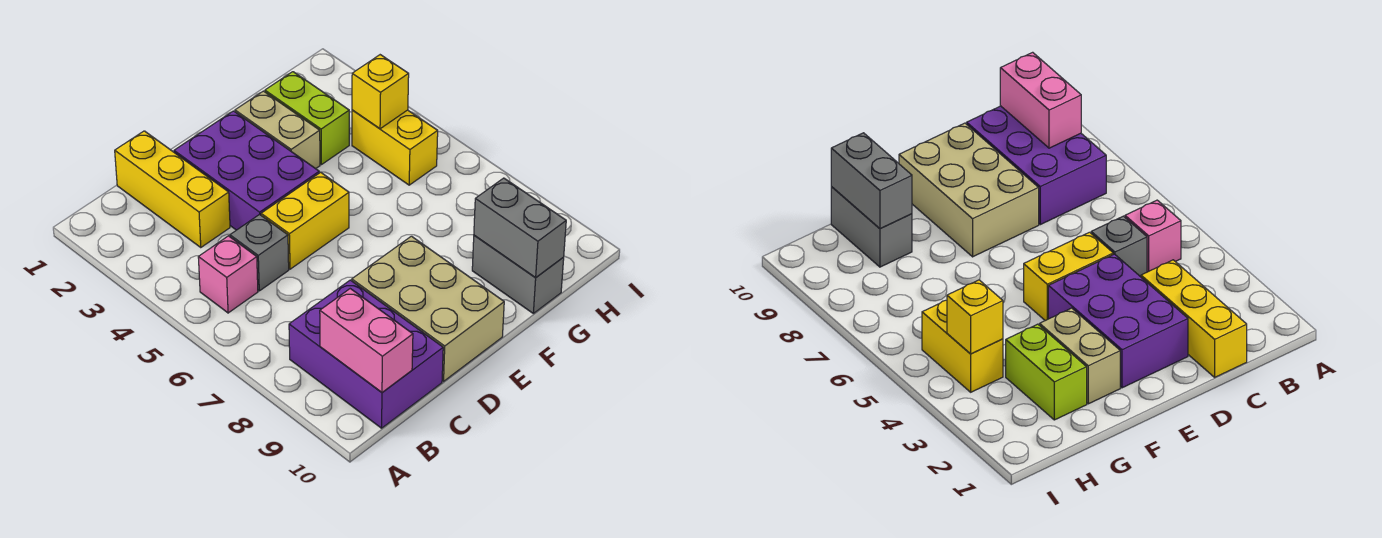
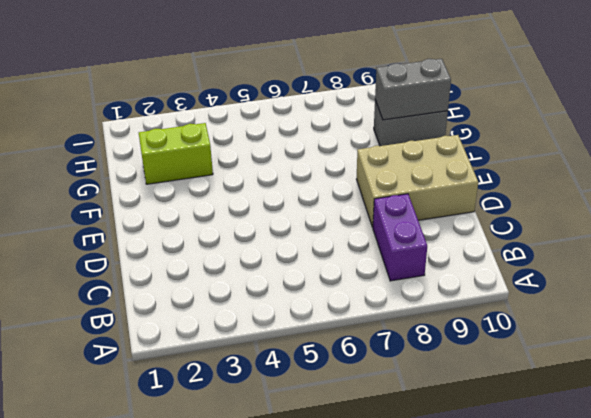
purple 1x2 brick [373,194,427,281] -> purple 2x3 brick [289,280,443,428]
none -> pink 1x1 brick [198,236,258,313]
none -> yellow 1x3 brick [115,131,230,247]
none -> grey 1x1 brick [230,214,289,291]

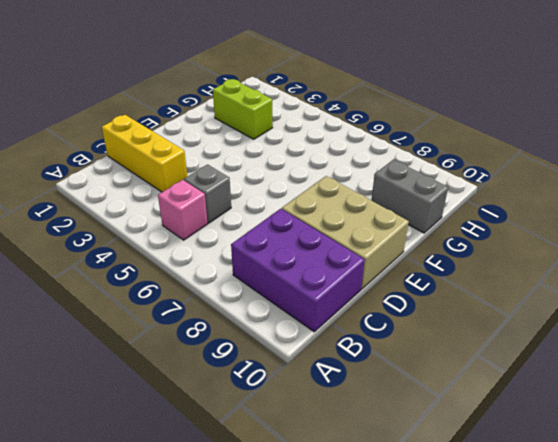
none -> purple 2x3 brick [174,111,319,230]
none -> yellow 1x2 brick [261,172,349,269]
none -> tan 1x2 brick [235,91,320,169]

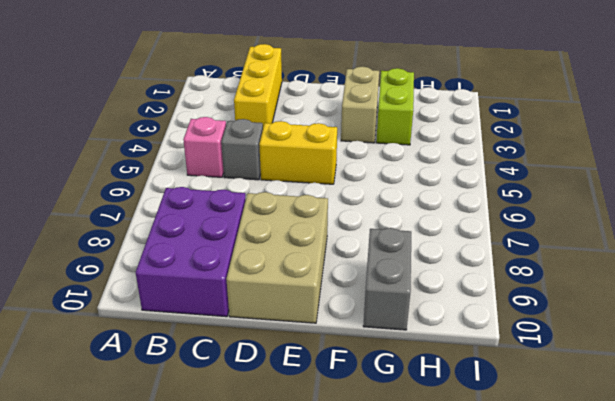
none -> purple 2x3 brick [174,111,319,230]
none -> yellow 1x2 brick [352,110,438,185]
none -> pink 1x2 brick [320,289,413,392]

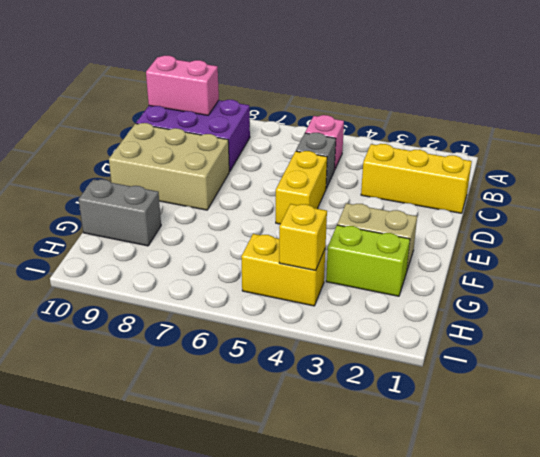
none -> purple 2x3 brick [174,111,319,230]
none -> grey 1x2 brick [474,178,566,277]

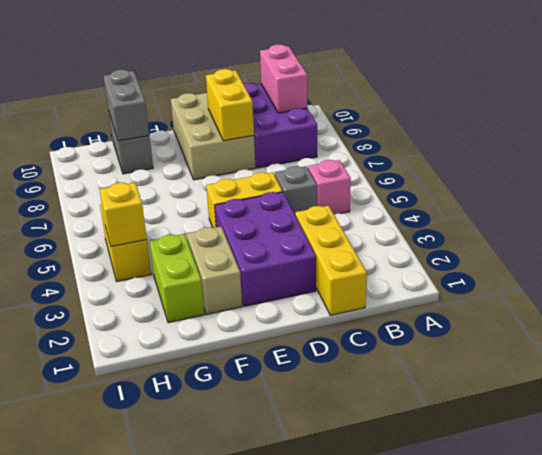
yellow 1x2 brick [206,69,254,141] -> none

